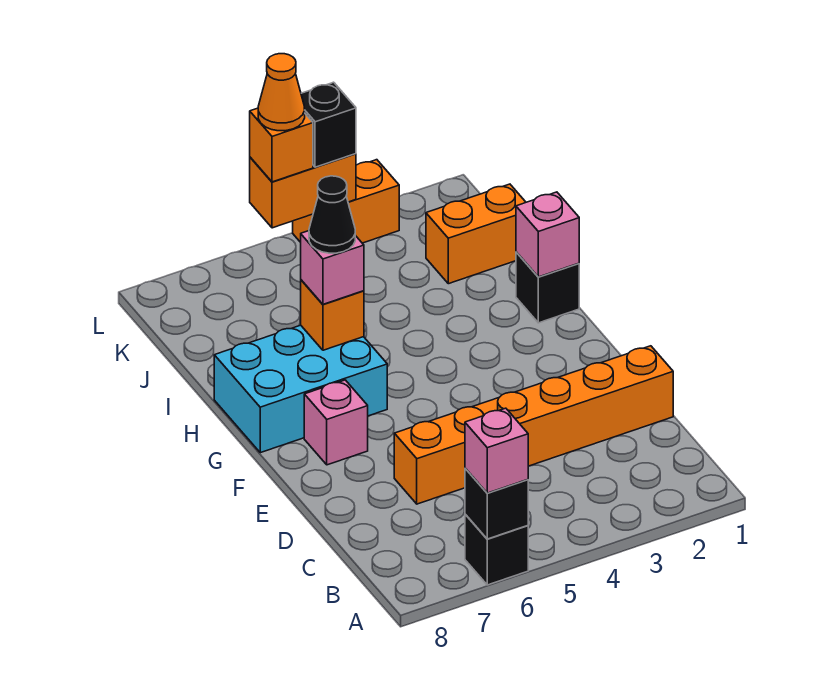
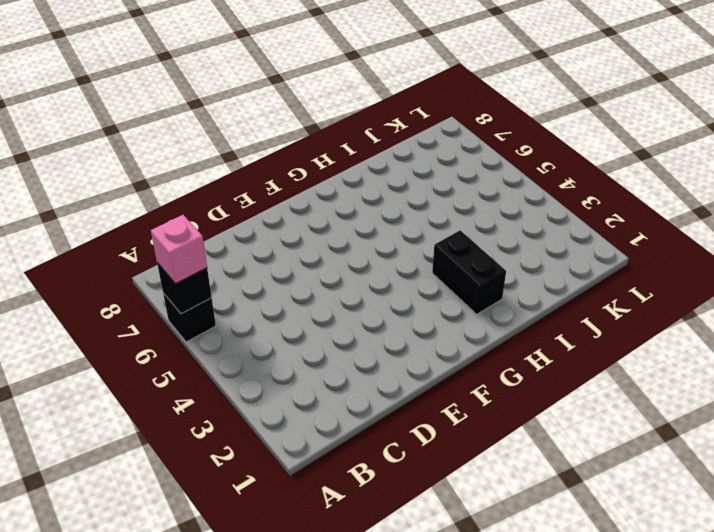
black 1x2 brick [432,230,506,314] -> none
none -> orange 1x6 brick [394,346,673,504]
none -> pink 1x1 brick [304,380,368,465]
none -> cyan 2x3 brick [214,325,387,453]

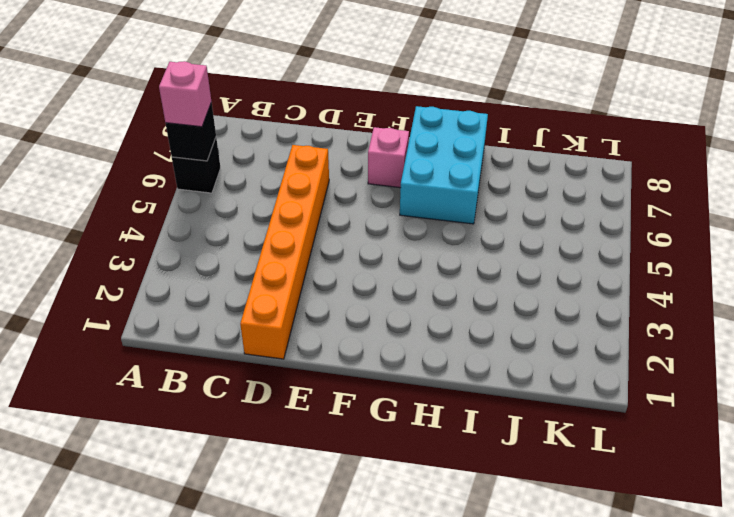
none -> black 1x1 brick [516,252,579,323]
none -> orange 1x2 brick [426,184,526,284]
none -> orange 1x2 brick [293,160,399,243]

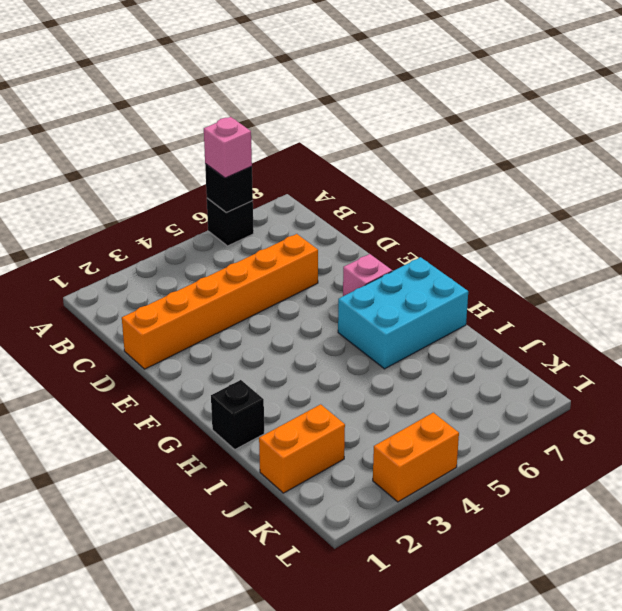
none -> pink 1x1 brick [516,192,579,277]
none -> orange 1x1 brick [301,280,364,350]
none -> orange 1x2 brick [250,154,356,228]

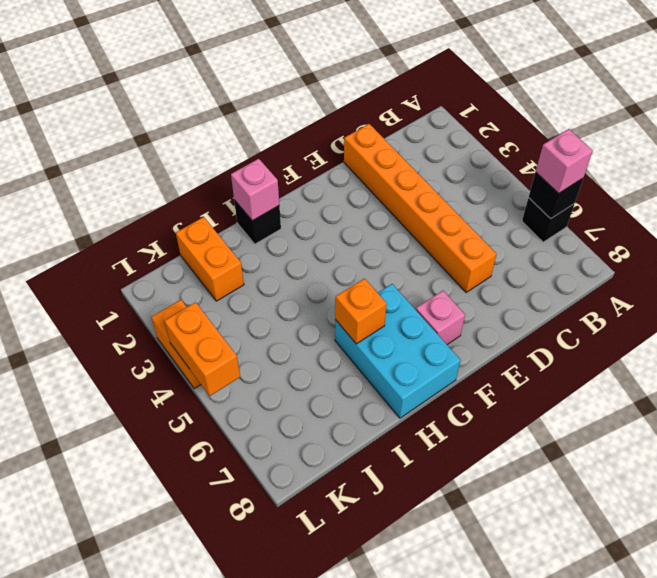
none -> pink 1x1 brick [301,231,364,304]
none -> black 1x1 brick [301,82,356,167]
none -> orange 1x1 brick [250,108,313,182]

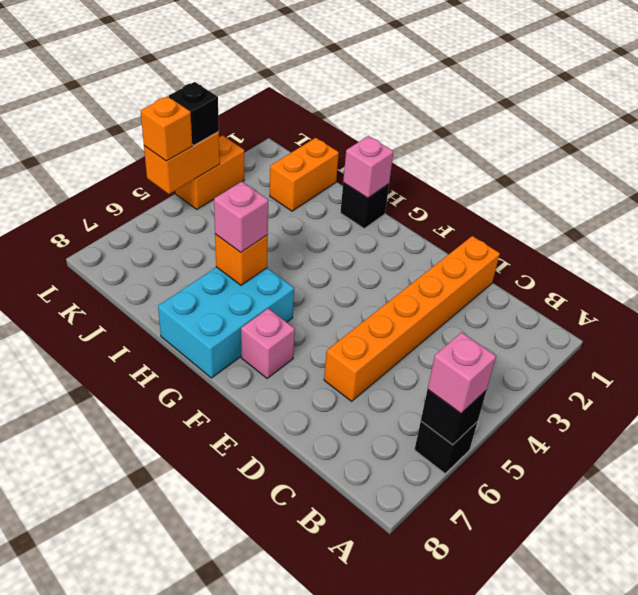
none -> black 1x1 cone [309,176,355,253]
none -> orange 1x1 cone [258,54,305,131]

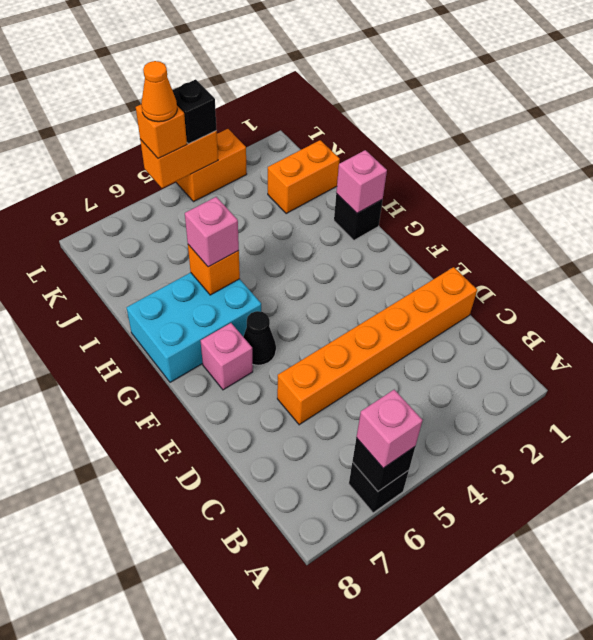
black 1x1 cone [243,311,276,365] -> black 1x1 cone moved to [309,176,355,253]

